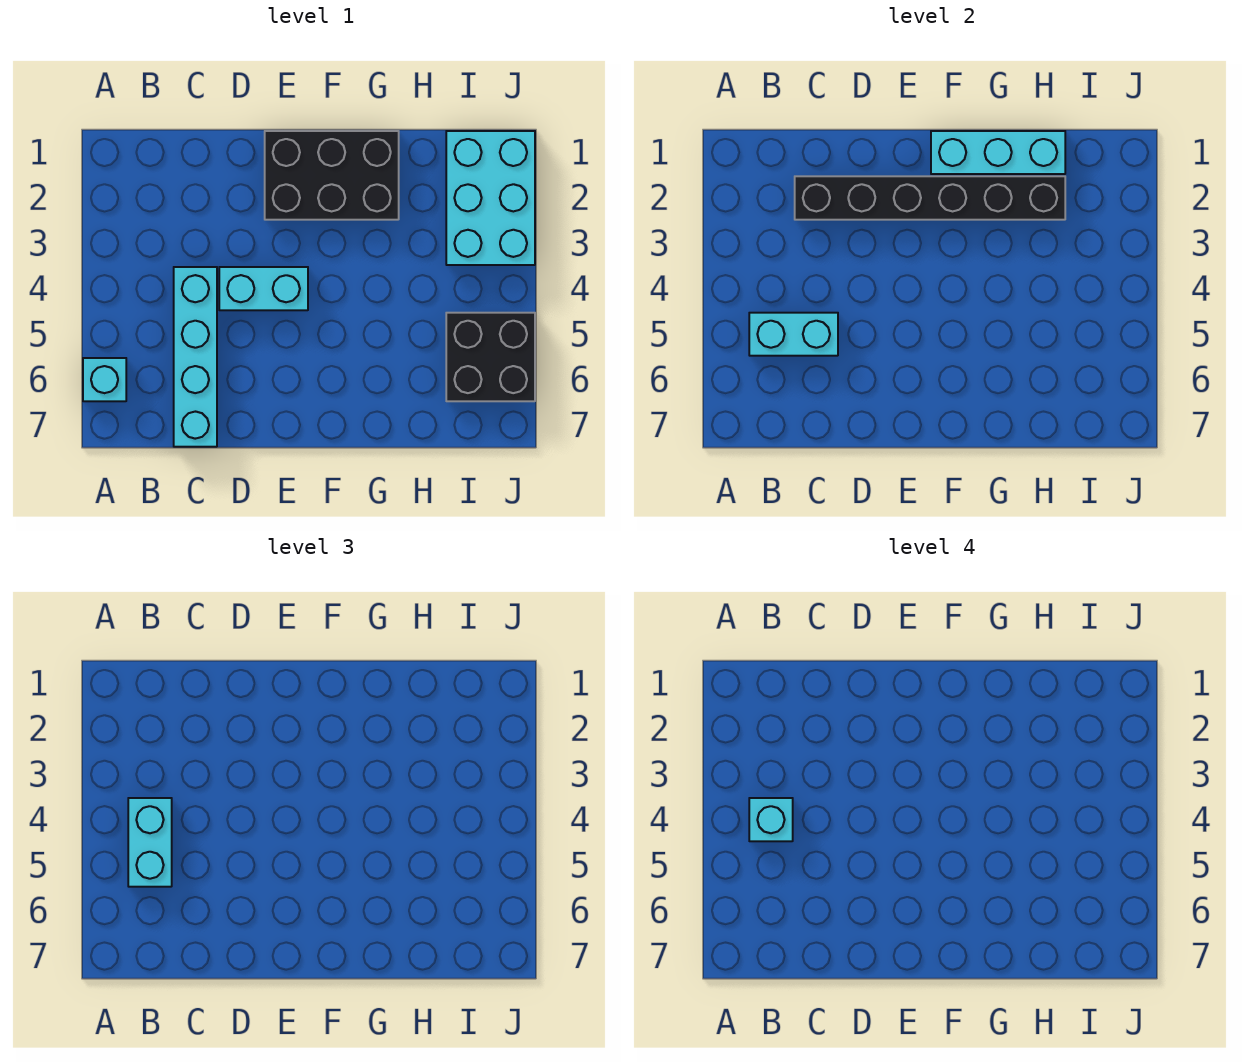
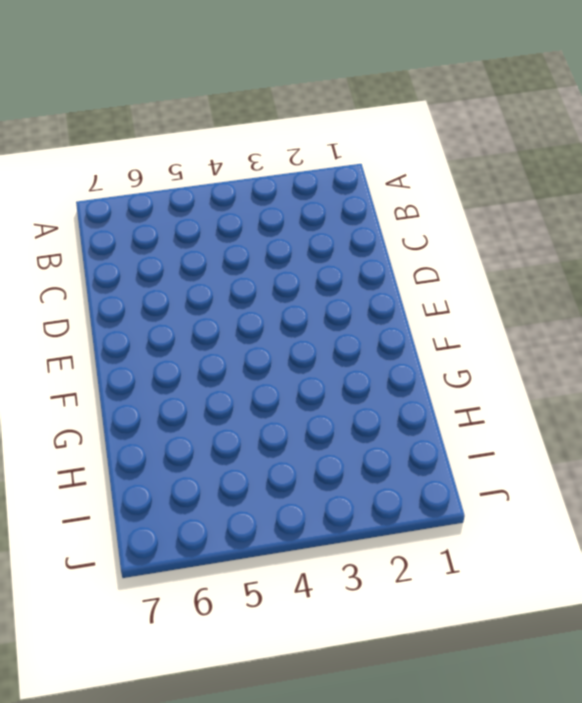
none -> cyan 1x1 brick [83,358,126,401]
none -> cyan 1x4 brick [174,267,217,447]

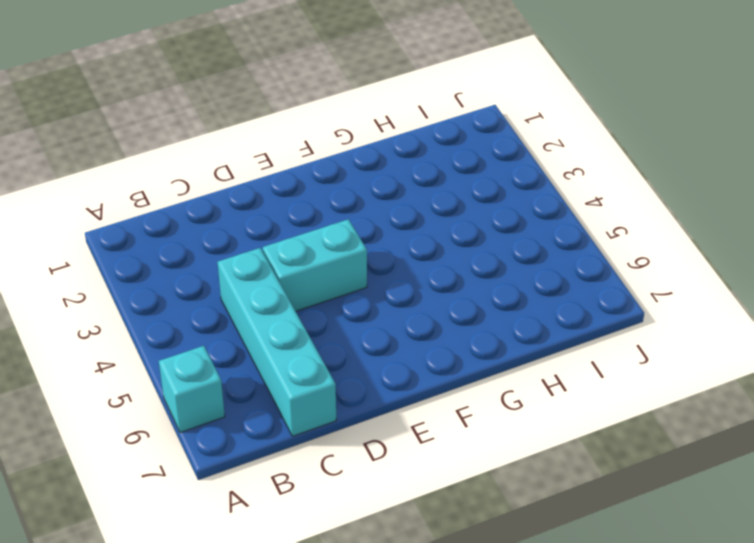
none -> black 2x3 brick [265,131,399,220]
none -> cyan 2x3 brick [446,131,535,265]

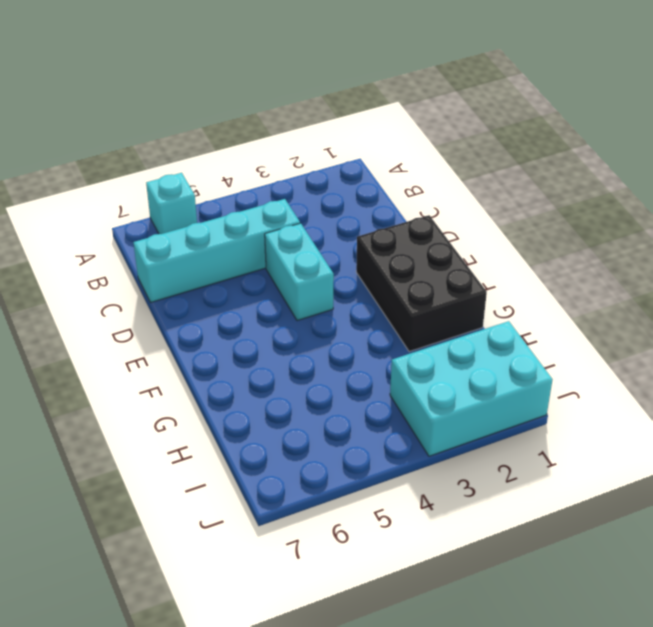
none -> black 2x2 brick [446,313,535,401]
none -> cyan 1x2 brick [749,313,838,356]

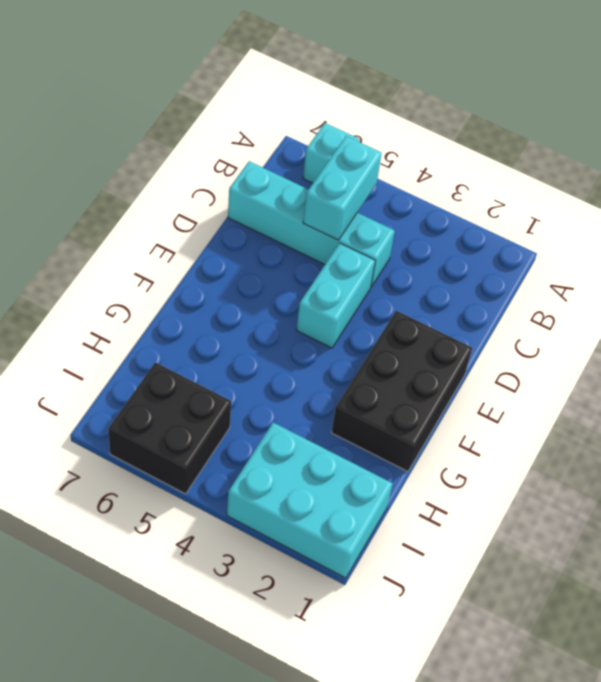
none -> black 1x6 brick [795,176,1065,220]
none -> cyan 1x3 brick [931,131,1065,174]

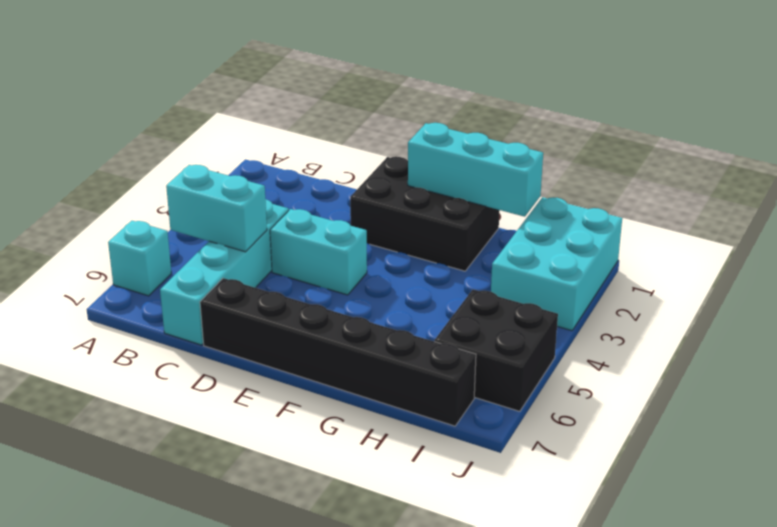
black 1x6 brick [200,278,476,426] -> black 1x6 brick moved to [795,176,1065,220]
none -> cyan 1x2 brick [128,798,172,887]
none -> cyan 1x1 brick [749,798,793,841]

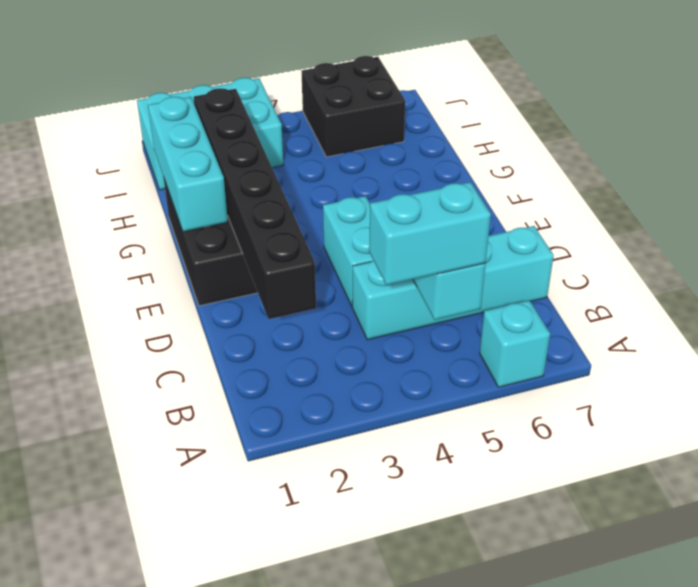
none -> cyan 1x1 brick [749,798,793,841]

